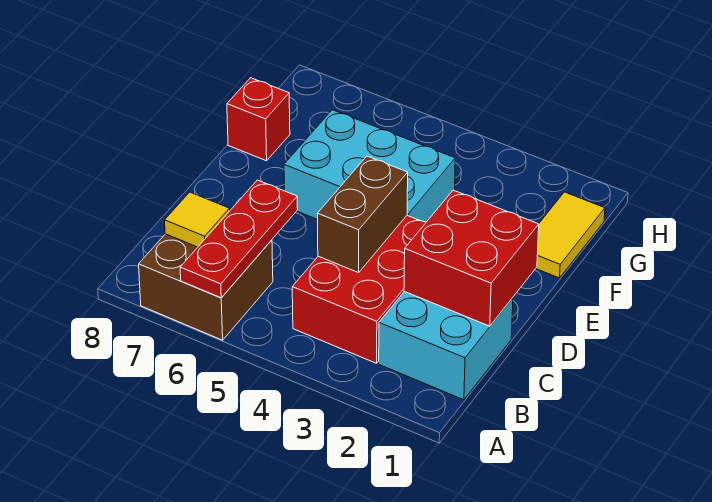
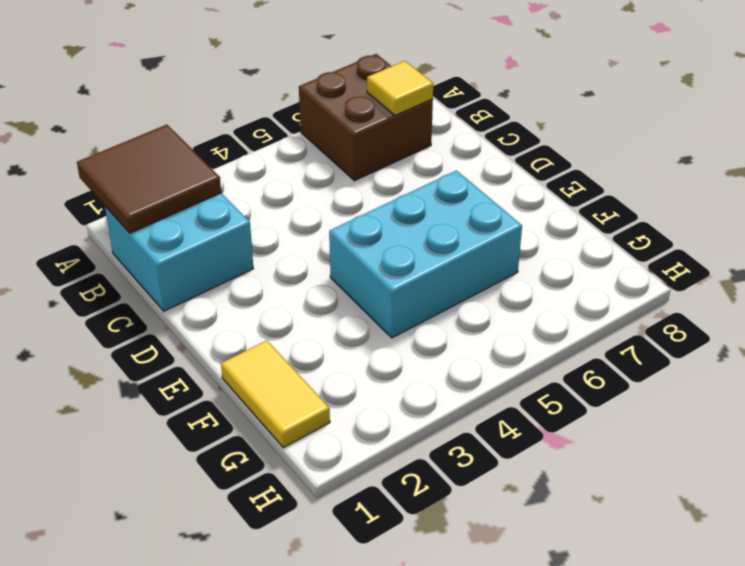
brown 2x2 tile [77,125,221,233] -> none
none -> red 2x3 brick [292,216,426,363]
none -> red 1x1 brick [227,78,290,161]

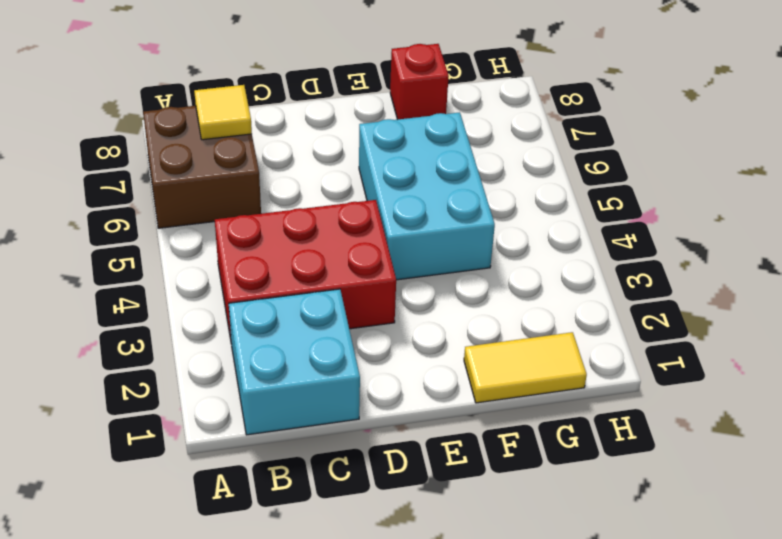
none -> red 1x3 plate [180,180,298,298]
none -> red 2x2 brick [404,190,539,326]

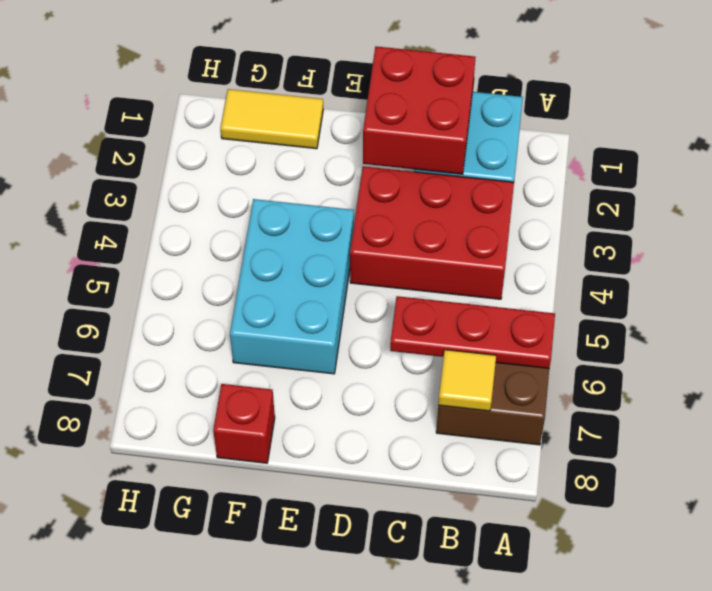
none -> brown 1x2 brick [318,156,408,273]

